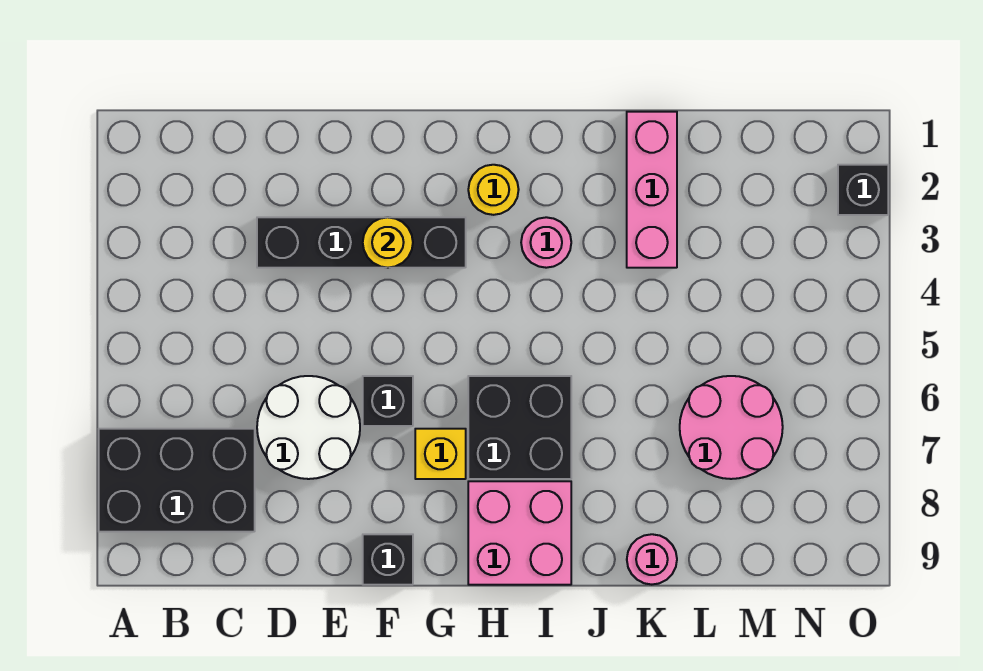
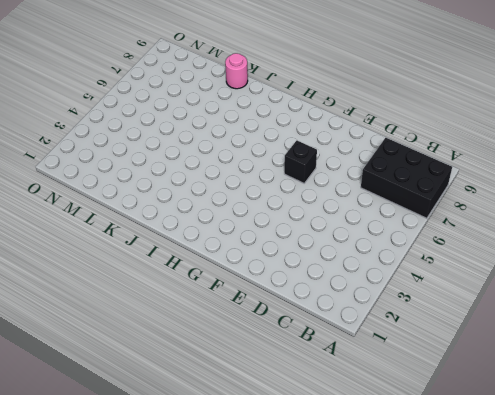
none -> black 1x4 brick [257,217,466,268]
none -> white 2x2 round brick [257,376,360,479]
none -> black 1x1 brick [363,534,413,585]

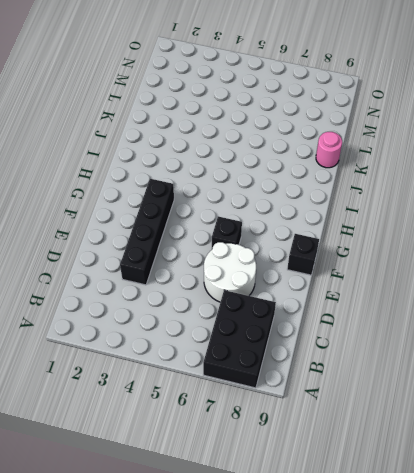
none -> yellow 1x1 brick [415,429,466,479]
none -> yellow 1x1 round brick [468,165,519,215]
none -> black 2x2 brick [468,376,571,479]

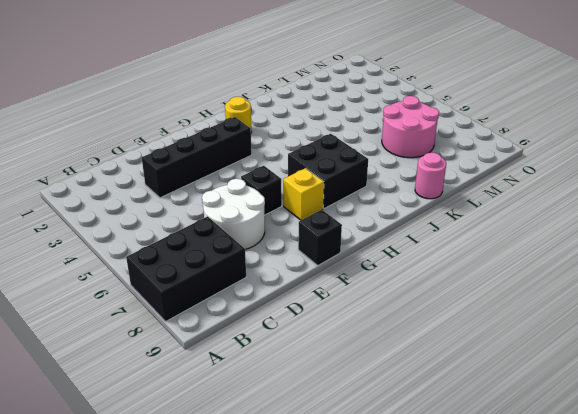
none -> pink 2x2 brick [468,481,571,585]
none -> pink 1x1 round brick [521,217,571,268]
none -> pink 1x3 brick [627,112,677,268]

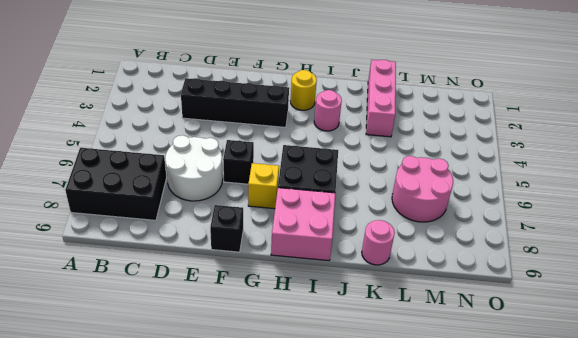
none -> black 1x1 brick [838,165,888,215]
none -> yellow 1x1 round brick [363,217,413,268]

